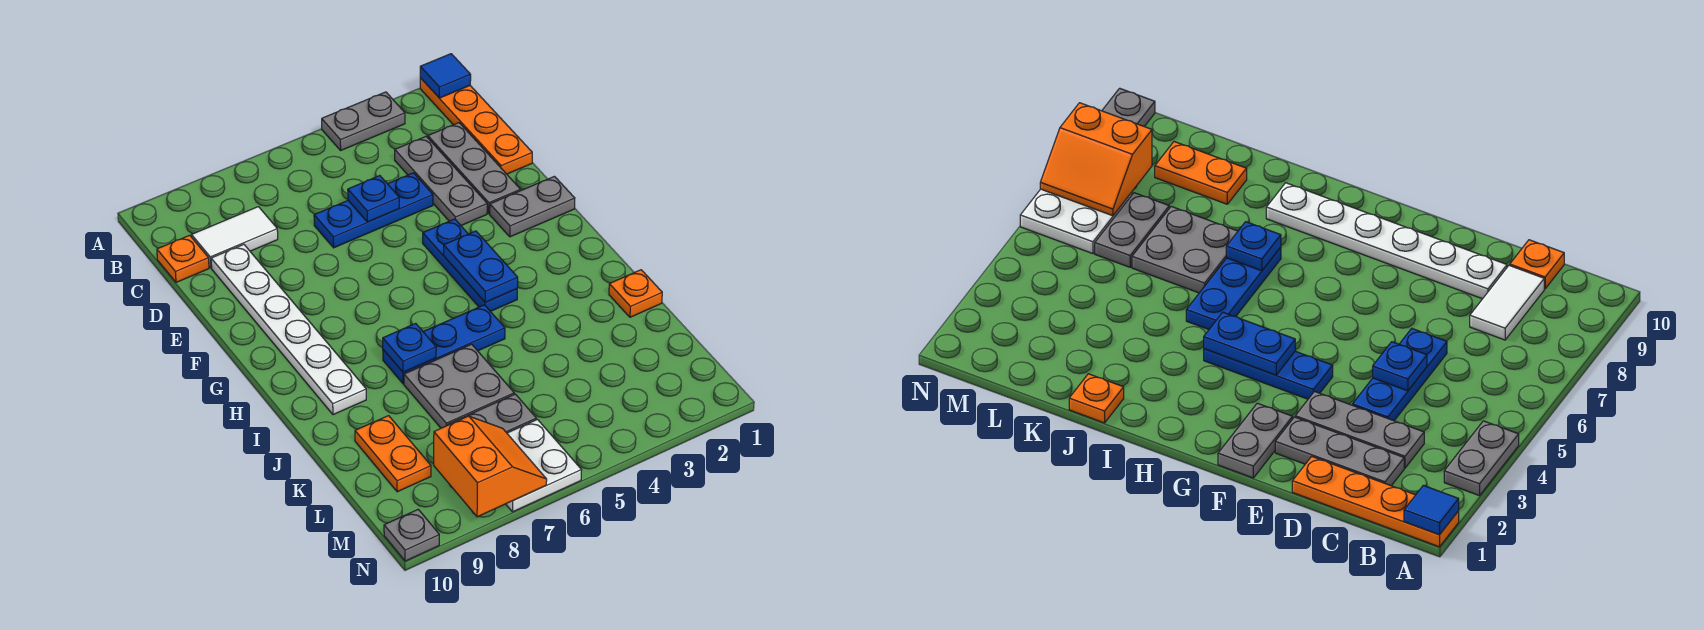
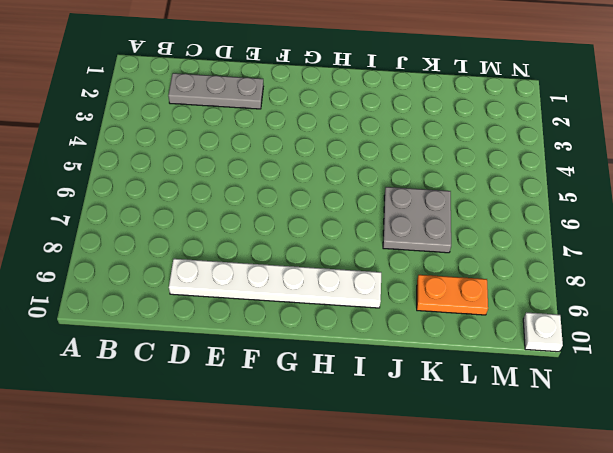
white 1x1 plate [523,312,563,352] -> grey 1x1 plate [384,509,439,561]
none -> orange 1x4 plate [420,78,532,174]
none -> grey 1x2 plate [322,92,405,150]
none -> grey 1x3 plate [395,137,487,226]

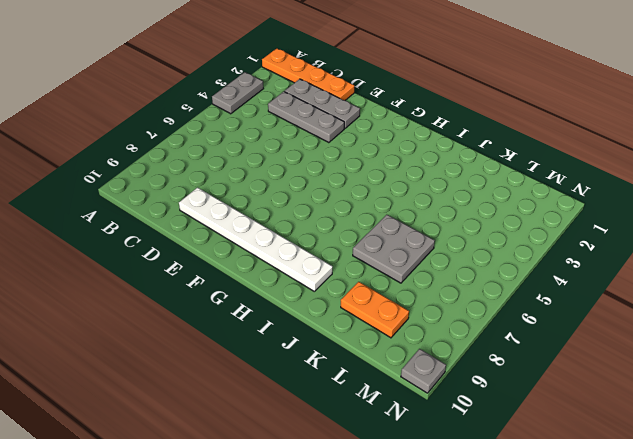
none -> white 1x2 tile [192,207,278,268]
none -> orange 1x1 plate [157,235,209,282]
none -> blue 1x3 plate [314,173,433,248]

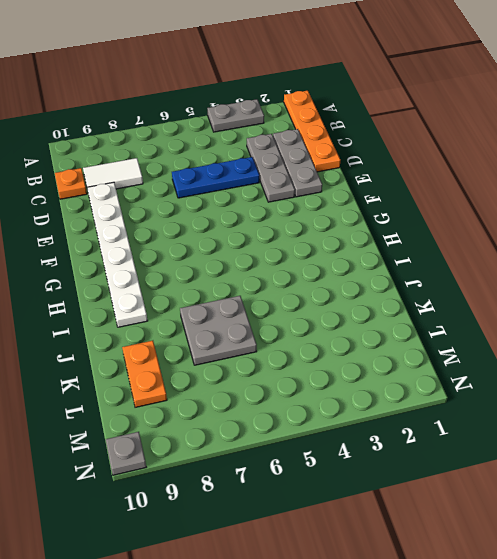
none -> grey 1x2 plate [490,176,575,237]
none -> blue 1x3 plate [423,219,517,311]
none -> blue 1x3 plate [383,305,505,384]

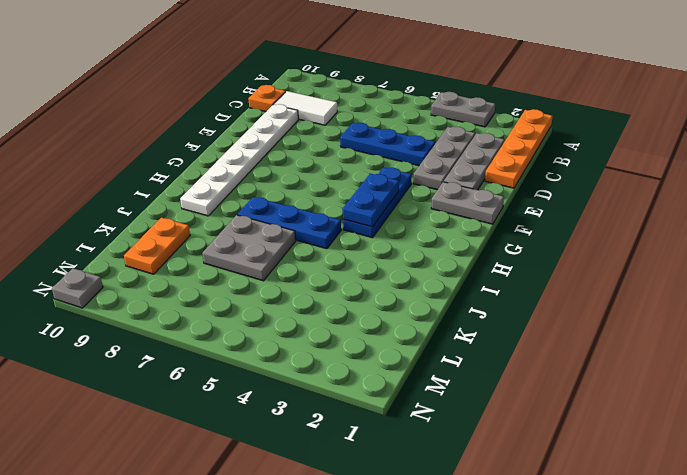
none -> orange 1x1 plate [609,270,662,317]
none -> grey 1x2 plate [448,394,536,433]
none -> white 2x2 plate [506,419,581,512]

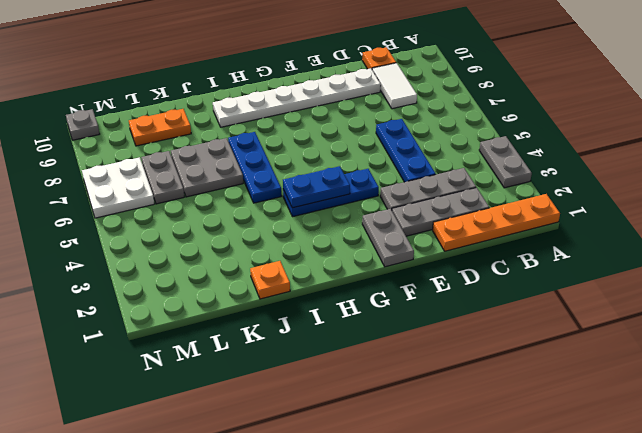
none -> blue 1x1 tile [420,54,471,98]
none -> blue 1x1 plate [348,176,399,222]
none -> blue 1x1 plate [383,323,436,372]

